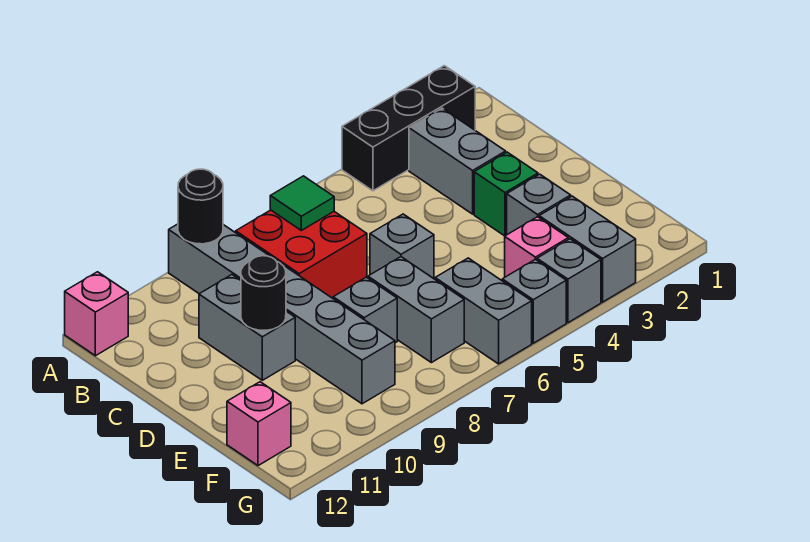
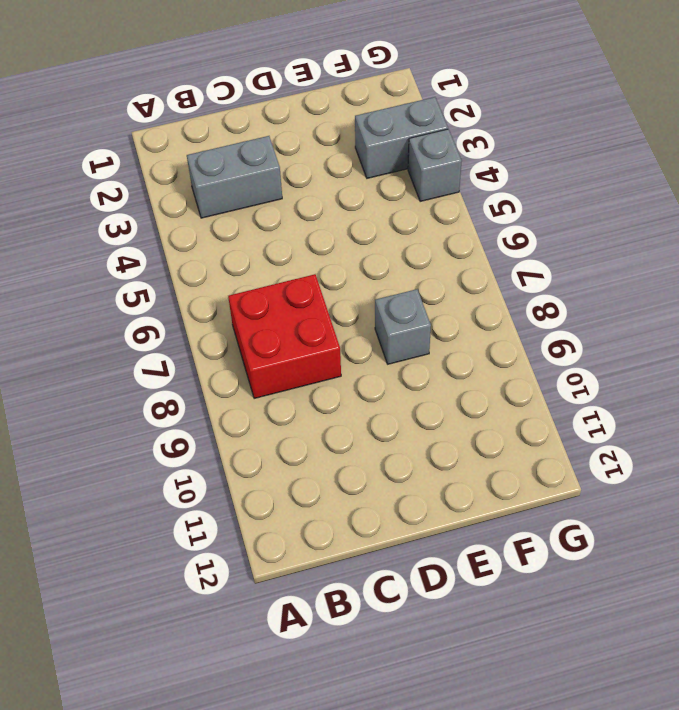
none -> black 1x3 brick [342,66,475,191]
none -> grey 1x6 brick [169,224,395,404]
none -> pink 1x1 brick [65,272,128,356]

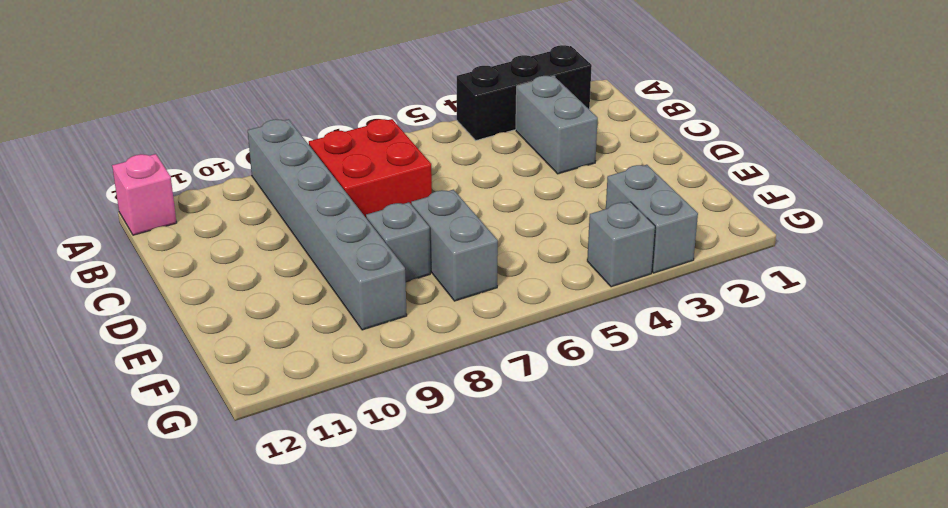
none -> grey 1x2 brick [199,275,295,380]
none -> green 1x1 brick [474,152,538,236]
none -> grey 1x1 brick [370,214,434,279]

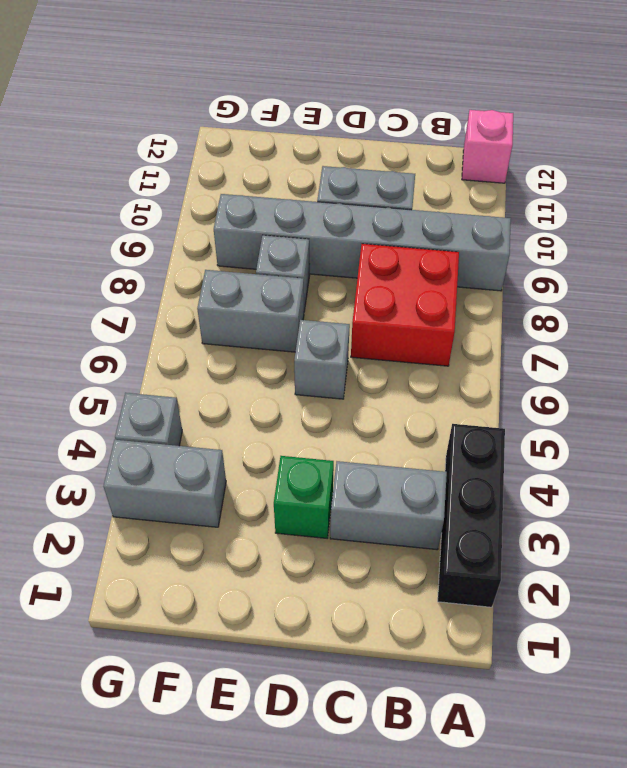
none -> grey 1x1 brick [507,174,571,235]
none -> pink 1x1 brick [505,217,568,277]
none -> grey 1x2 brick [435,258,532,364]

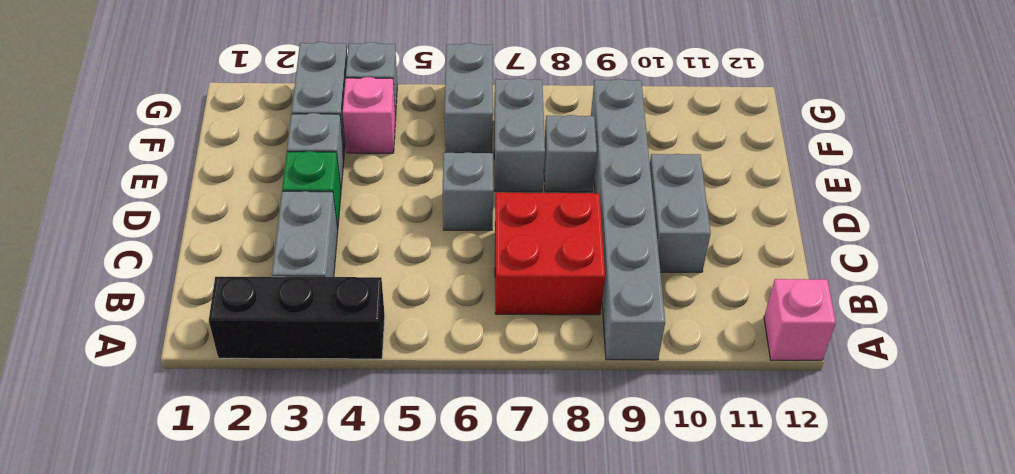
none -> pink 1x1 brick [227,382,291,466]
none -> grey 1x1 brick [502,259,566,343]
none -> black 1x1 round brick [178,169,223,244]

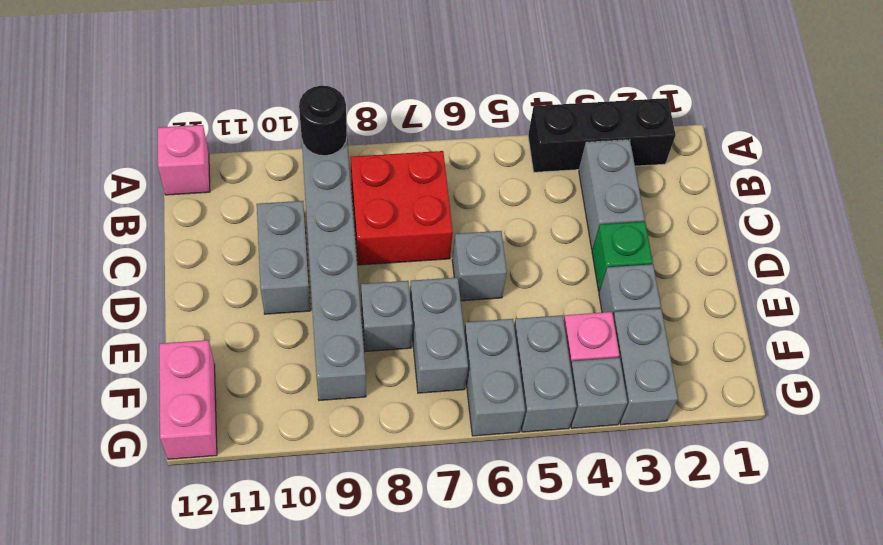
grey 1x2 brick [514,315,576,432] -> grey 1x1 brick [502,259,566,343]
pink 1x2 brick [159,340,217,459] -> pink 1x1 brick [227,382,291,466]
none -> green 1x1 tile [270,176,334,230]
none -> black 1x1 round brick [241,256,286,330]

